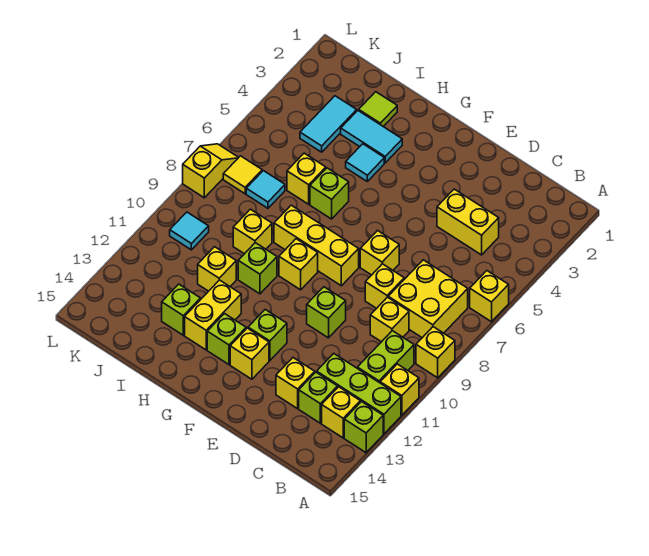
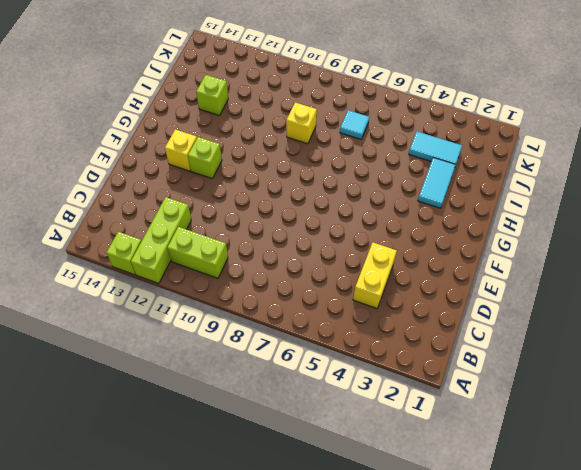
none -> yellow 1x1 brick [470,271,509,322]
none -> yellow 1x1 brick [416,327,455,378]
none -> yellow 1x1 brick [380,364,419,415]
none -> yellow 2x2 brick [388,260,468,338]

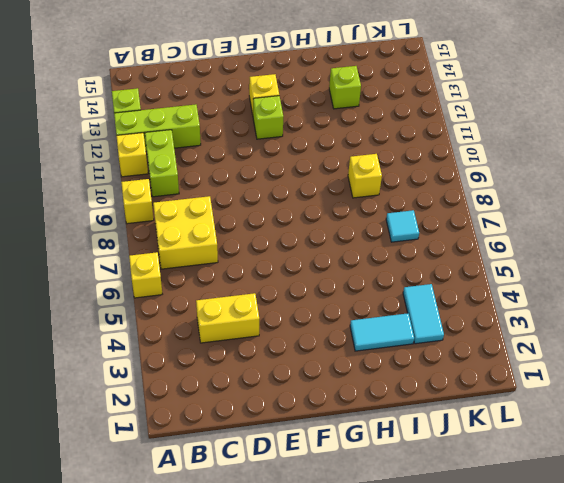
none -> yellow 1x1 brick [322,387,360,438]
none -> yellow 1x1 brick [370,297,409,342]
none -> lime 1x1 brick [299,372,338,423]
none -> yellow 1x1 brick [365,264,404,308]

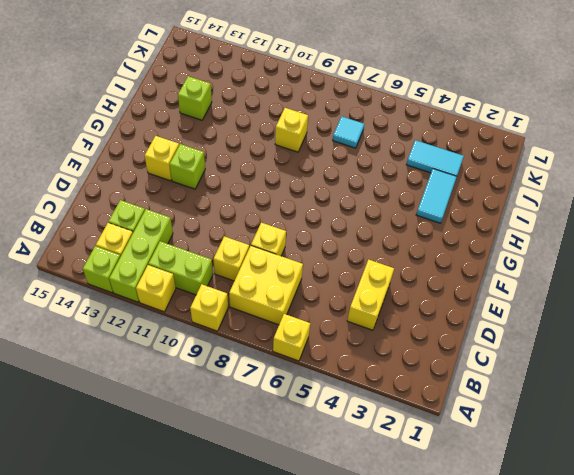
none -> yellow 1x1 brick [276,358,315,409]
none -> yellow 1x1 brick [360,231,399,275]
none -> lime 1x1 brick [307,287,346,338]
none -> yellow 1x3 brick [274,205,359,286]

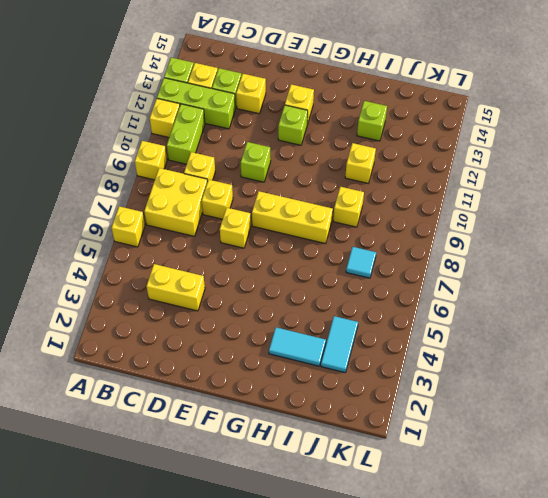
none -> yellow 1x1 brick [279,239,318,290]
none -> lime 1x1 brick [207,314,246,365]
none -> cyan 1x1 tile [346,144,384,181]
none -> lime 1x1 brick [310,168,349,219]

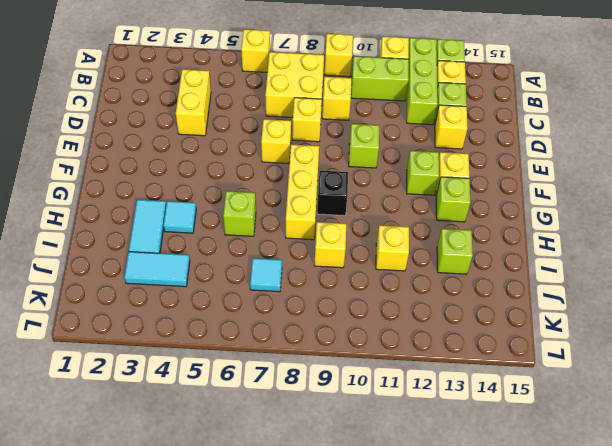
black 1x1 brick [317,171,348,216] -> yellow 1x1 brick [279,239,318,290]
none -> lime 1x1 brick [238,243,277,294]
none -> yellow 1x2 brick [185,280,241,350]
none -> lime 1x1 tile [359,92,397,127]
none -> yellow 1x1 brick [287,153,326,204]

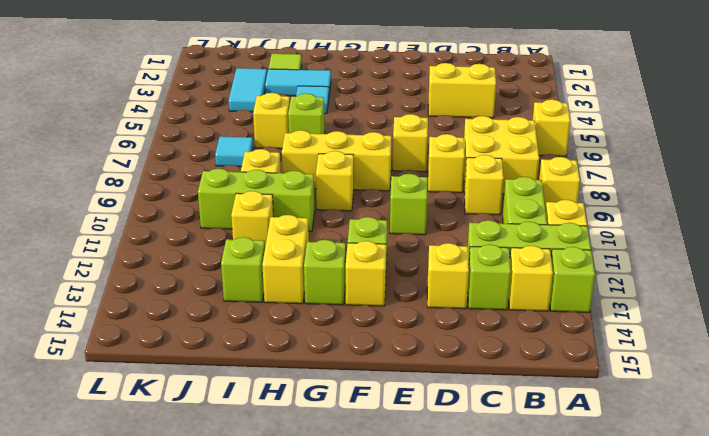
lime 1x3 brick [198,169,315,232] -> lime 1x1 brick [238,243,277,294]
none -> yellow 1x1 tile [223,156,262,194]
none -> cyan 1x1 tile [170,212,209,250]
none -> yellow 1x2 slope [183,144,239,198]

